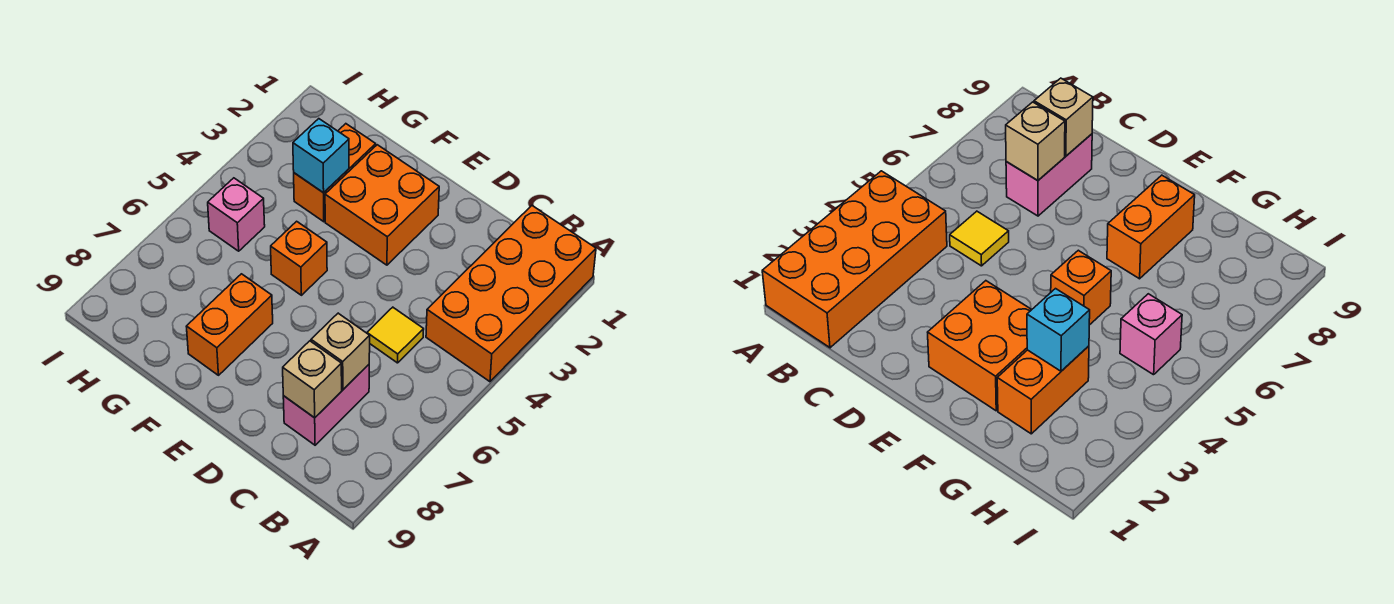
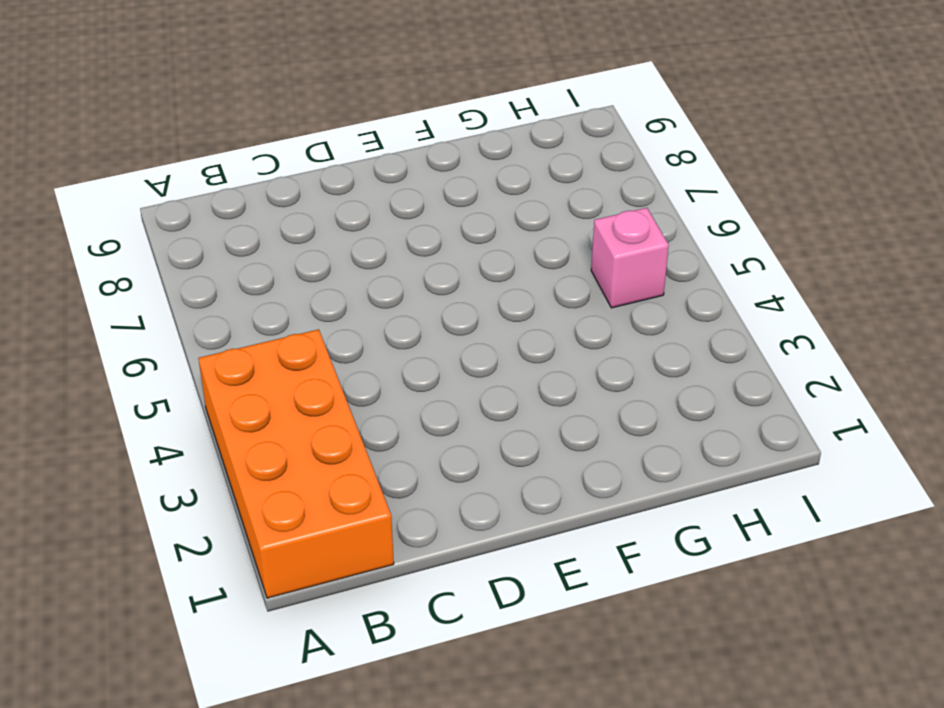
none -> yellow 1x1 tile [367,307,424,363]
none -> pink 1x2 brick [283,365,369,445]

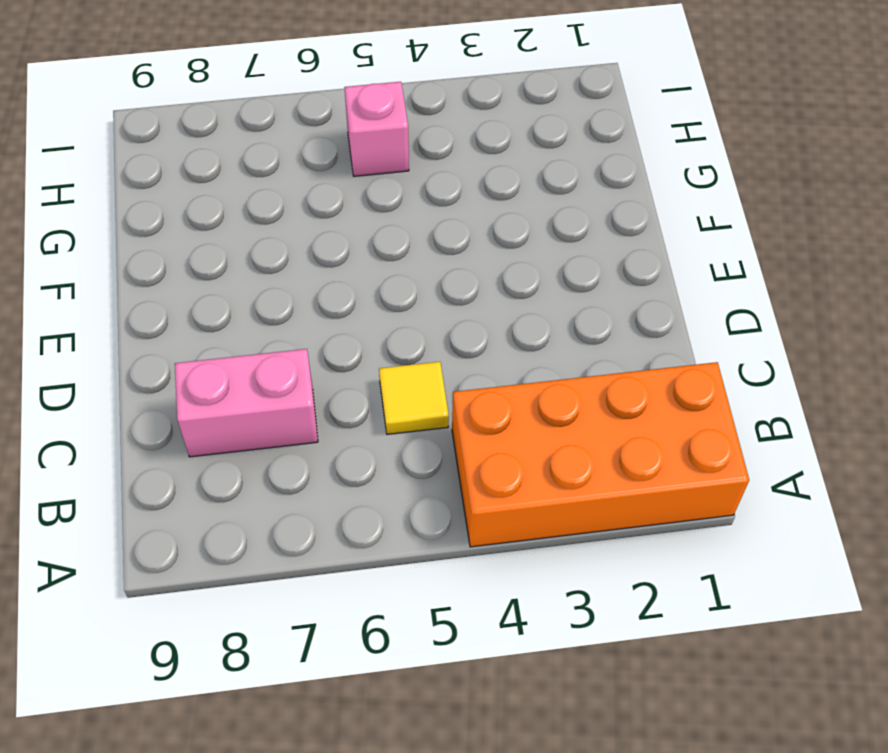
none -> orange 2x2 brick [325,145,439,265]
none -> orange 1x1 brick [271,221,327,295]

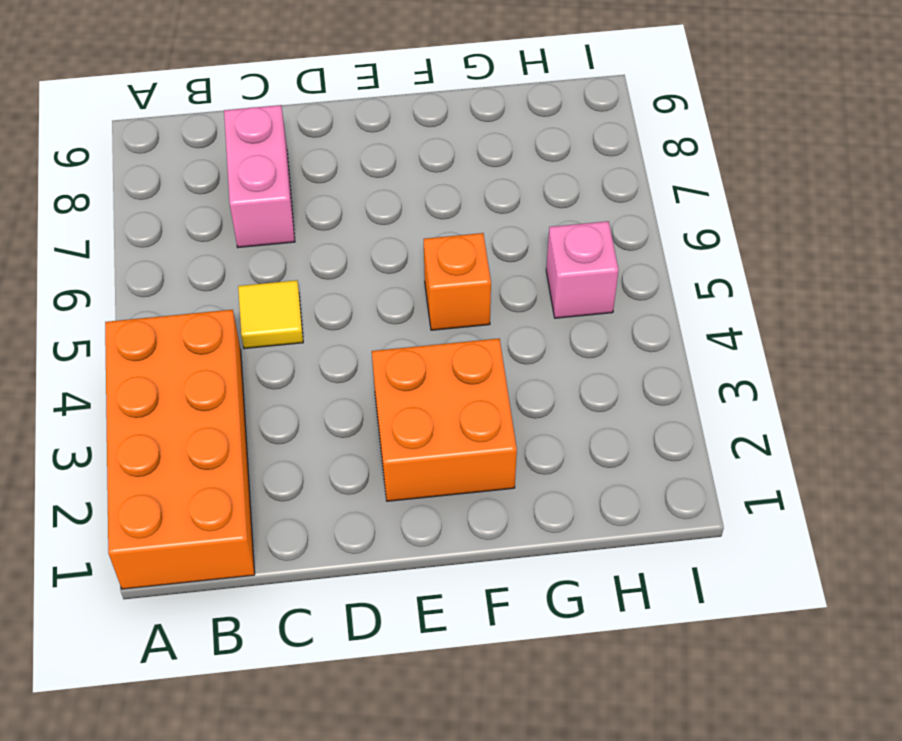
none -> orange 1x2 brick [186,274,273,375]
none -> orange 1x2 brick [294,124,376,222]

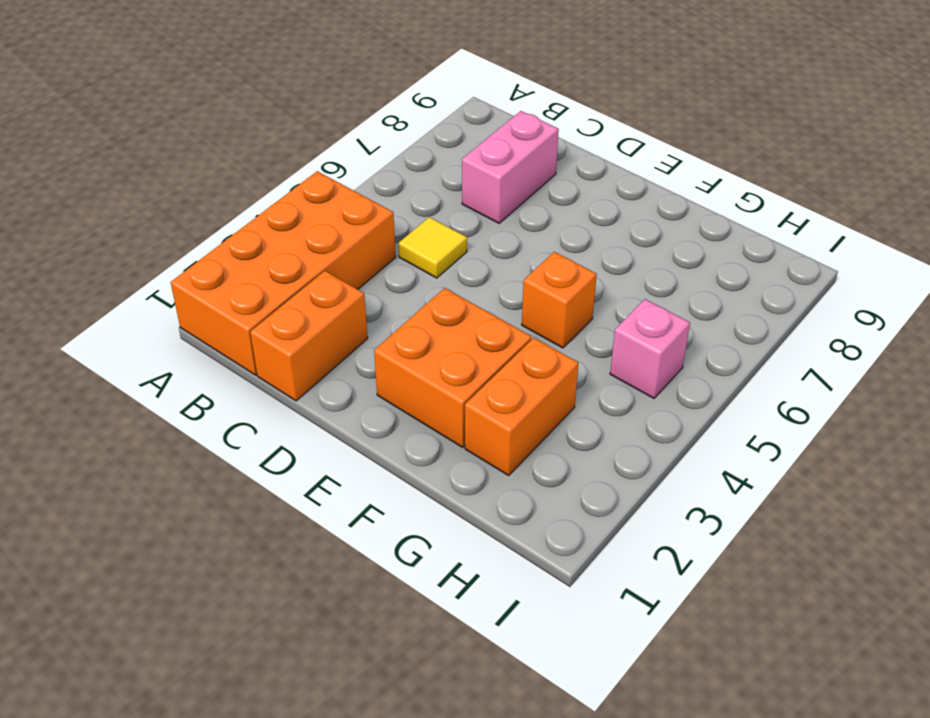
orange 1x2 brick [250,271,368,401] -> orange 1x2 brick moved to [186,274,273,375]
none -> tan 1x1 brick [311,313,370,390]
none -> tan 1x1 brick [283,341,342,418]

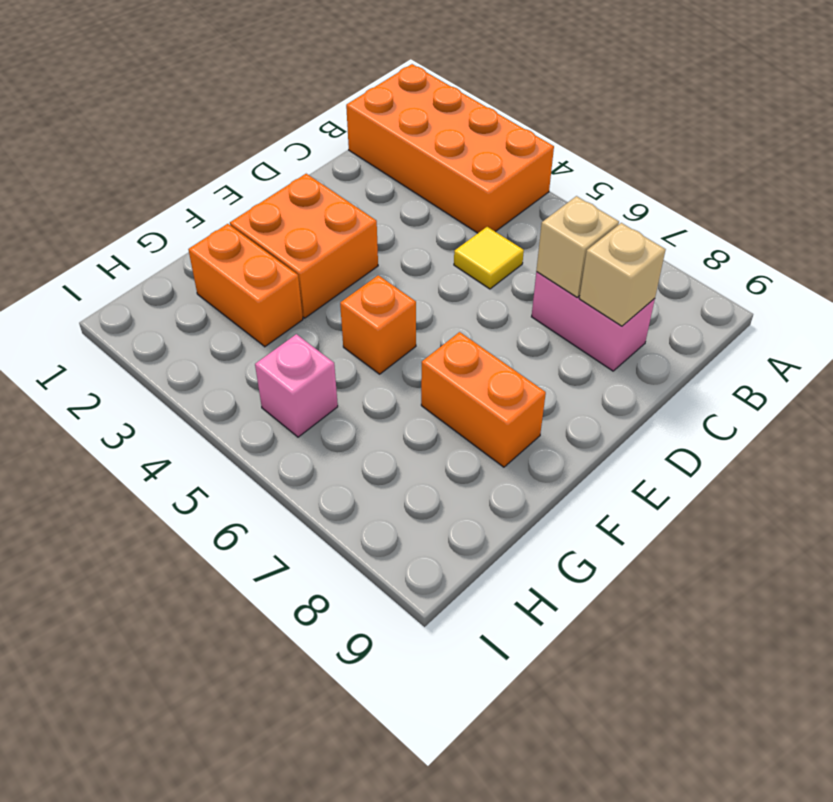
none -> cyan 1x1 brick [293,119,349,193]

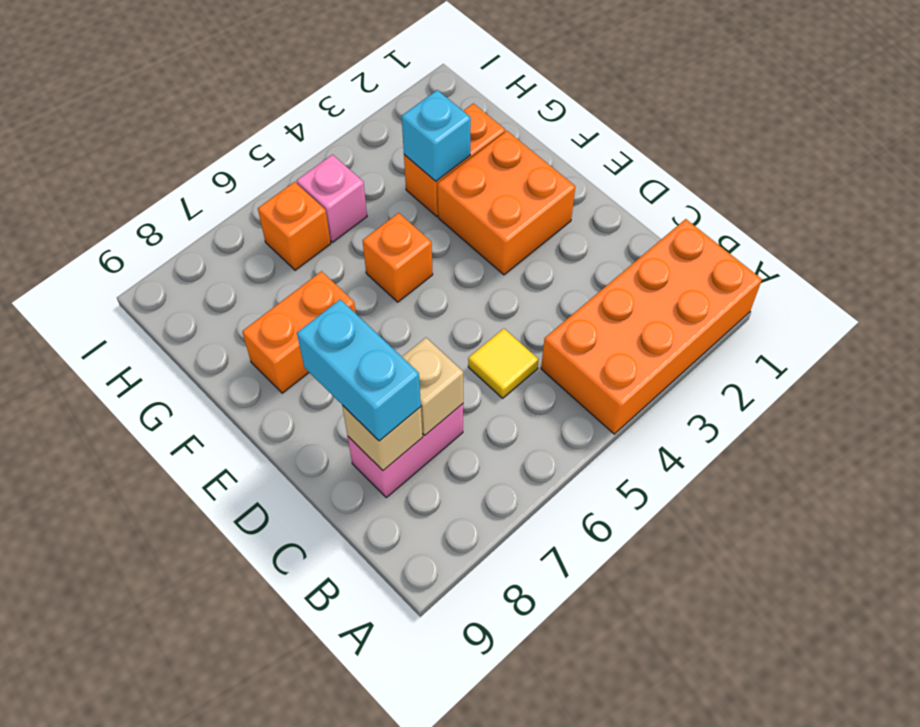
cyan 1x2 brick [297,299,421,441] -> none
orange 1x1 brick [258,182,331,270] -> none

